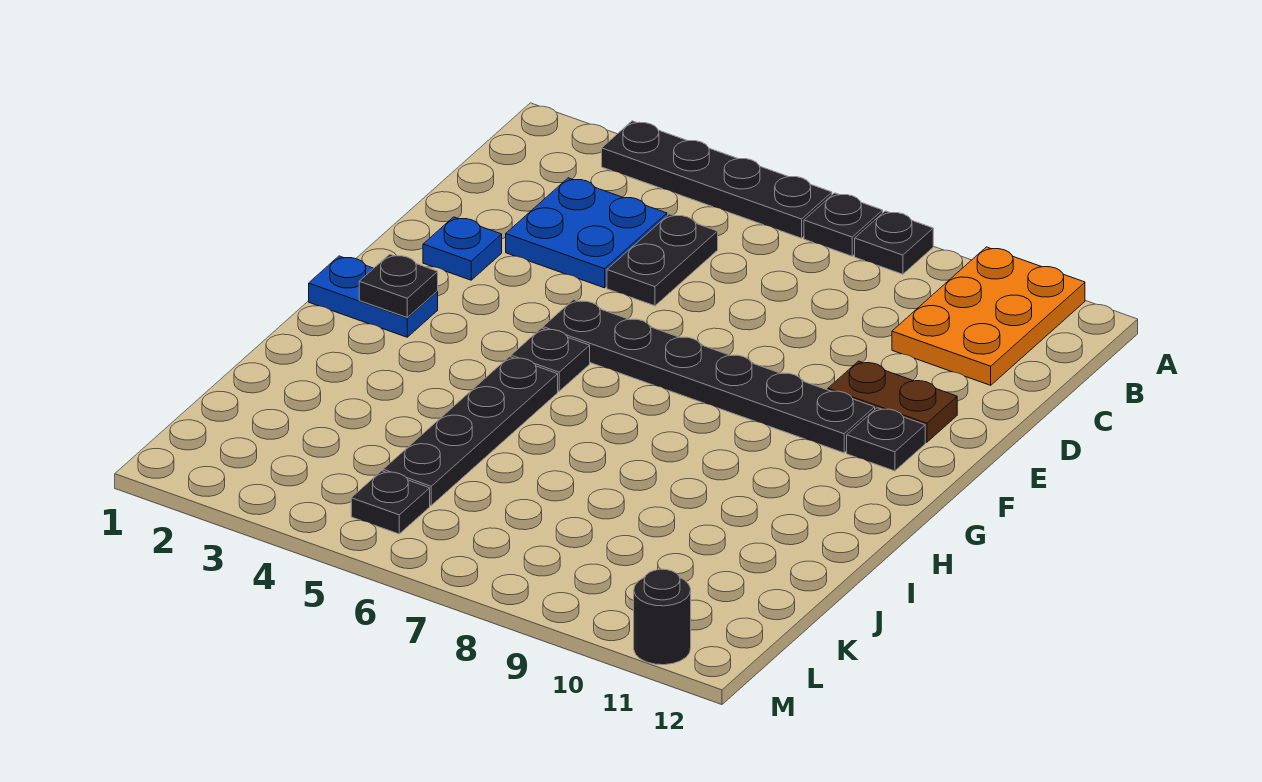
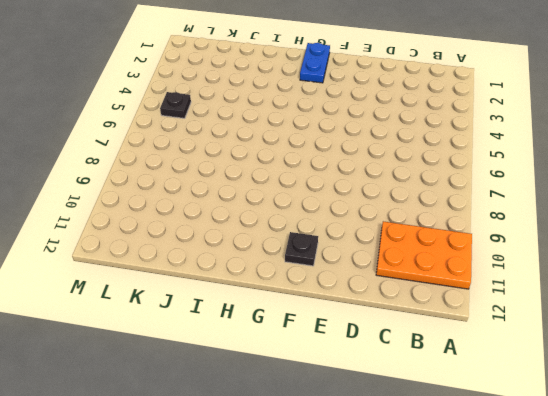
none -> black 1x4 plate [602,121,832,238]
none -> black 1x1 plate [804,193,883,256]
none -> black 1x1 plate [855,211,933,274]

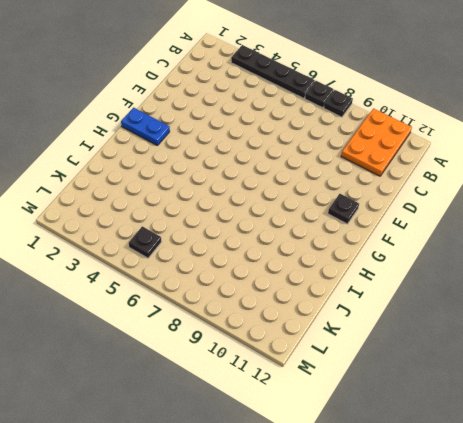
none -> blue 2x2 plate [506,178,667,288]
none -> black 1x2 plate [607,214,718,306]
none -> blue 1x1 plate [423,217,502,280]

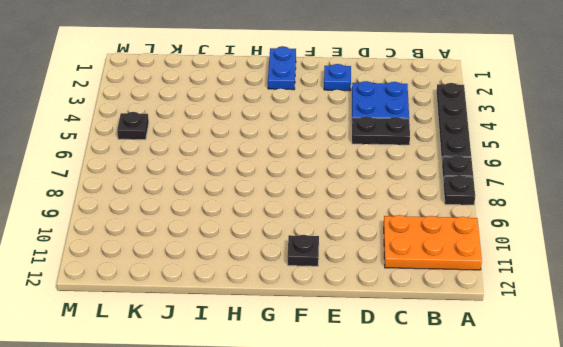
none -> brown 1x2 plate [828,361,957,442]
none -> black 1x6 plate [543,300,875,453]
none -> black 1x1 plate [511,328,590,391]

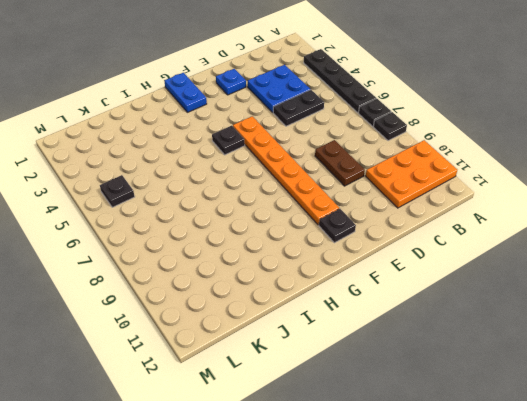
brown 1x2 plate [315,140,365,186] -> brown 1x2 plate moved to [828,361,957,442]
orange 1x6 plate [233,116,339,225] -> black 1x6 plate [543,300,875,453]
none -> black 1x4 plate [383,357,558,505]
none -> black 1x1 round brick [634,569,691,665]
none -> black 1x1 plate [359,254,438,317]

